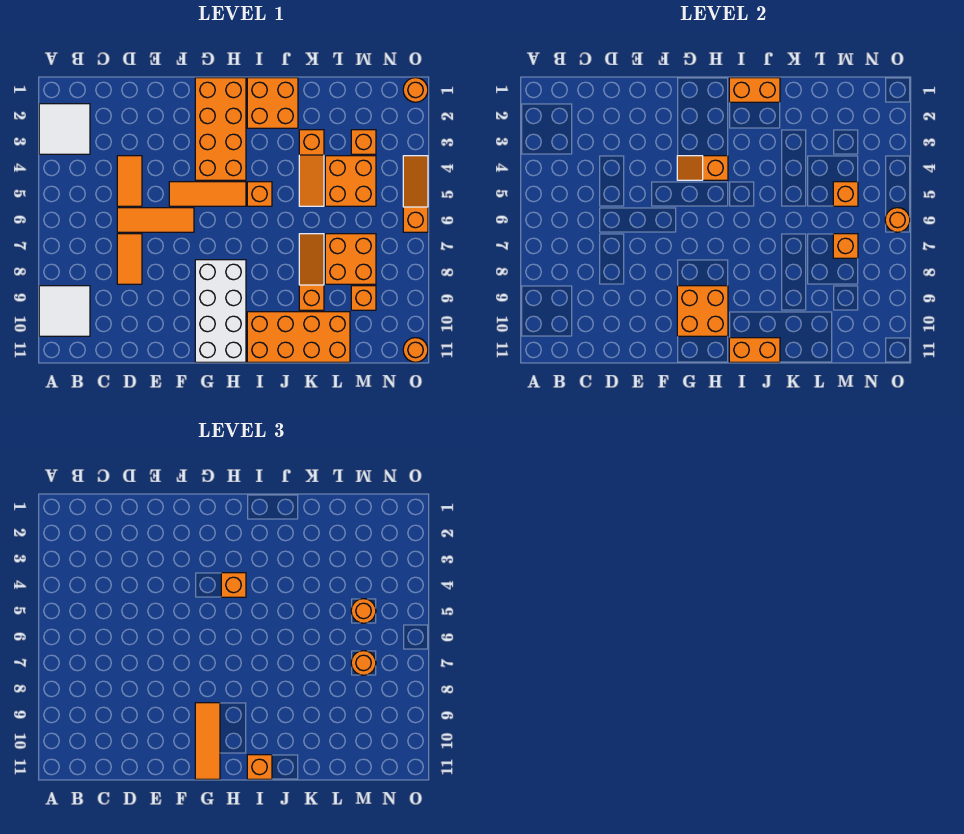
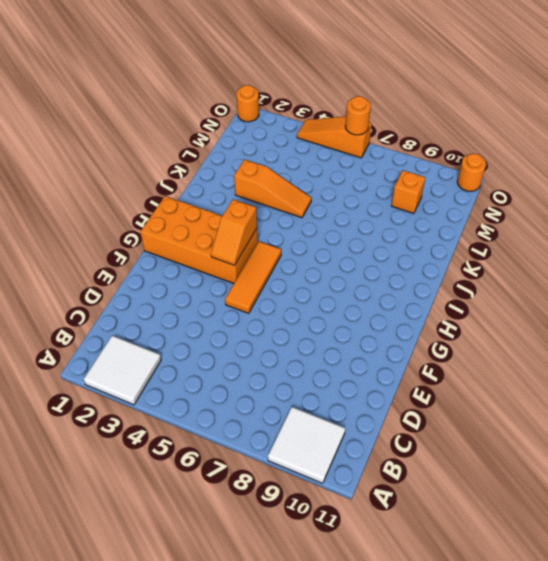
none -> orange 1x2 tile [117,156,142,206]
none -> orange 1x3 tile [117,208,194,232]
none -> orange 1x2 tile [117,234,142,284]
none -> white 2x4 brick [195,260,246,362]

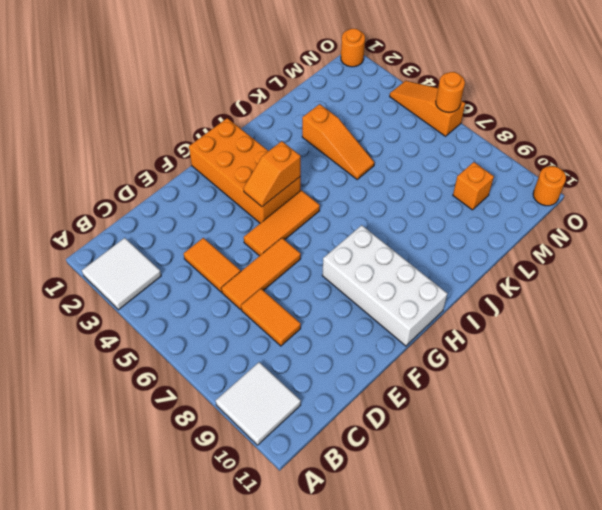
none -> orange 2x2 brick [247,78,298,128]
none -> orange 1x1 brick [247,182,272,206]
none -> orange 2x4 brick [247,312,350,362]
none -> orange 1x3 slope [299,234,324,310]

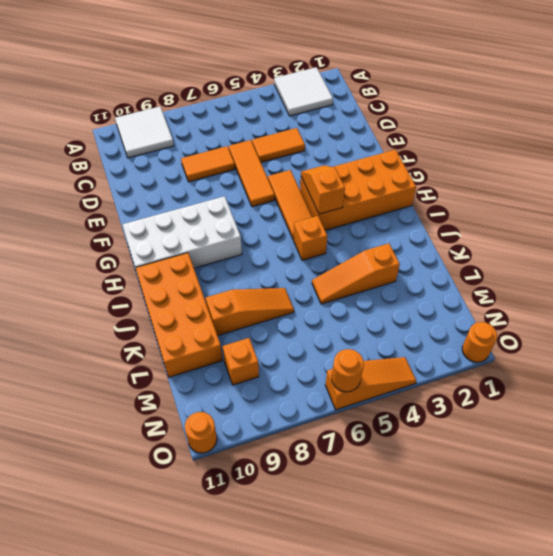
none -> orange 2x2 brick [247,78,298,128]
none -> orange 2x2 brick [325,156,376,206]
none -> orange 2x2 brick [325,234,376,284]
none -> orange 1x1 brick [351,130,376,154]

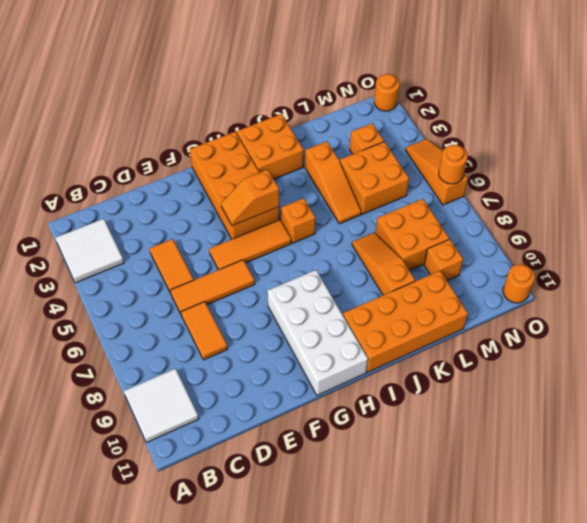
none -> orange 2x2 brick [677,286,728,336]
none -> orange 1x2 brick [729,78,780,102]
none -> orange 1x2 brick [729,338,780,362]
none -> orange 1x1 brick [833,182,858,206]

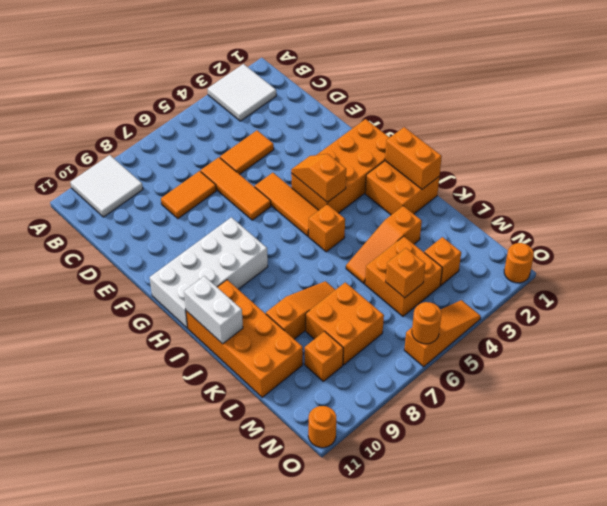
white 1x2 brick [184,276,243,344] -> orange 1x2 brick [729,338,780,362]
none -> orange 2x2 brick [677,286,728,336]
none -> orange 1x1 brick [833,234,858,258]
none -> orange 1x3 tile [195,703,220,779]
none -> orange 1x1 brick [221,573,246,597]

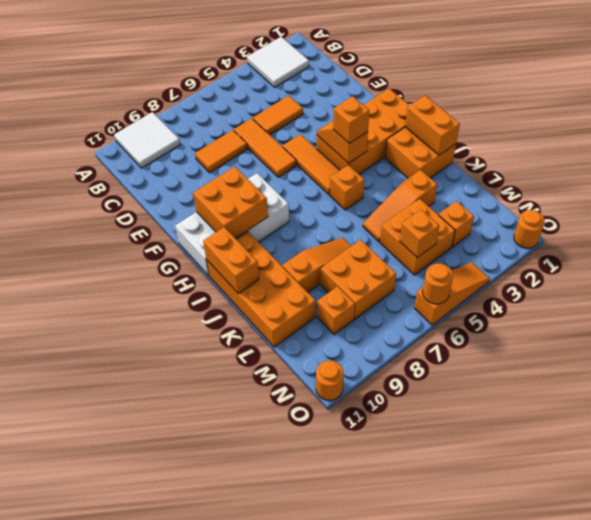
none -> orange 1x1 brick [833,234,858,258]
none -> orange 1x3 tile [195,703,220,779]
none -> orange 1x1 brick [247,755,272,779]
none -> orange 1x1 round brick [351,599,376,623]

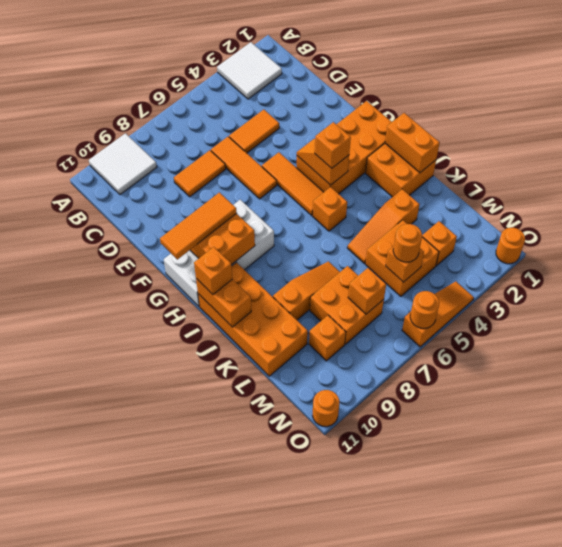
none -> orange 1x1 round brick [351,651,376,675]

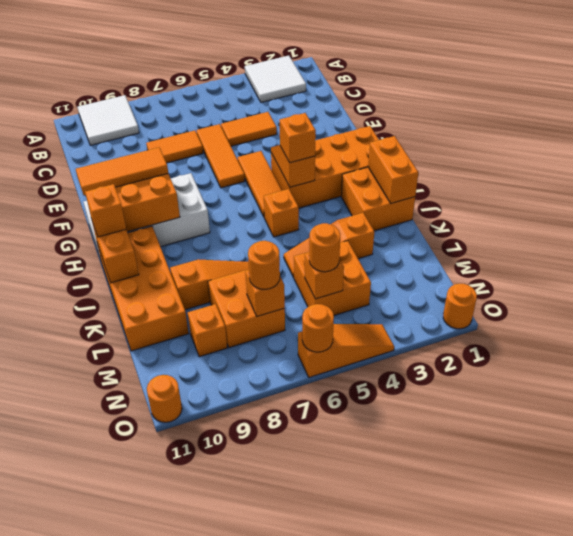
none -> orange 1x1 brick [351,130,376,154]

